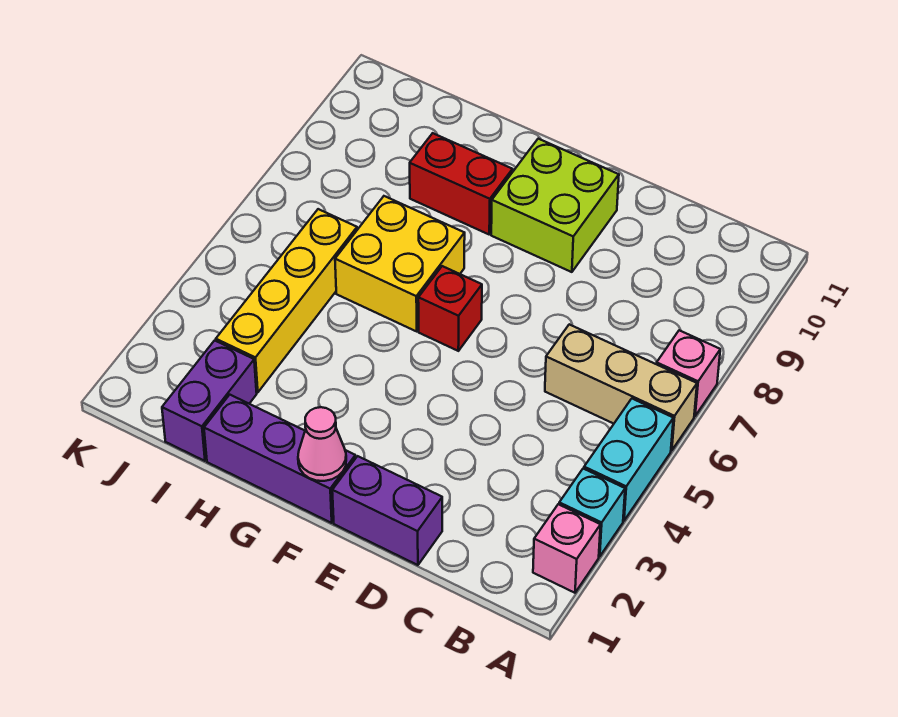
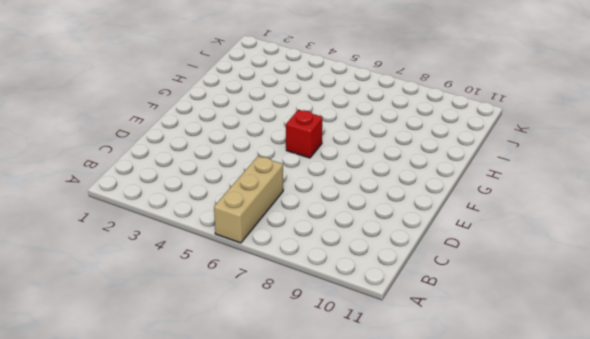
none -> pink 1x1 brick [533,504,600,593]
none -> cyan 1x1 brick [559,469,625,556]
none -> cyan 1x2 brick [584,399,673,521]

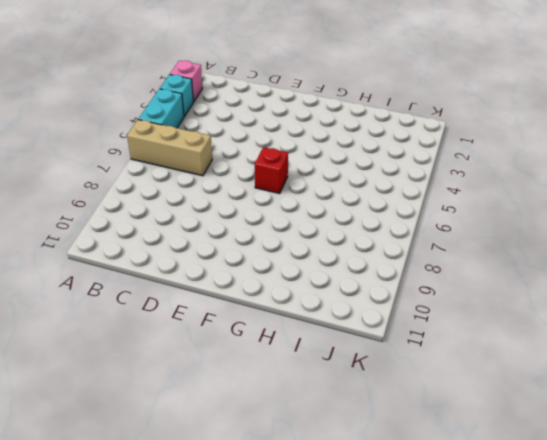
none -> pink 1x1 brick [657,330,720,416]
none -> purple 1x2 brick [332,456,442,565]
none -> lime 2x2 brick [491,139,619,272]

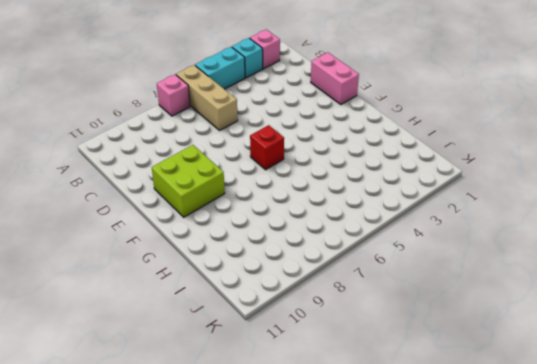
pink 1x2 brick [311,52,359,105] -> purple 1x2 brick [332,456,442,565]
none -> purple 1x3 brick [204,395,356,523]
none -> yellow 2x2 brick [335,196,465,331]
none -> red 1x2 brick [410,133,513,234]

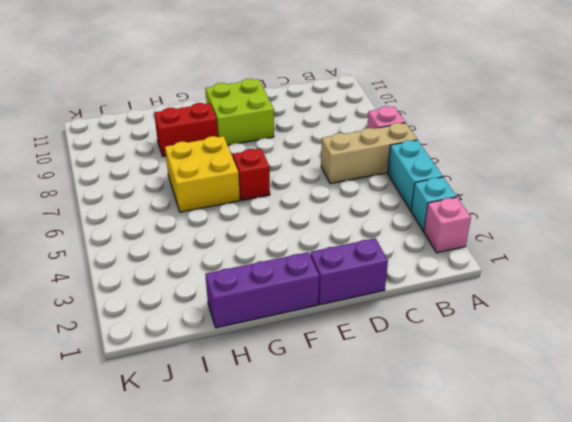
none -> purple 1x2 brick [162,340,257,461]
none -> yellow 1x4 brick [216,209,357,393]
none -> pink 1x1 cone [298,407,346,481]

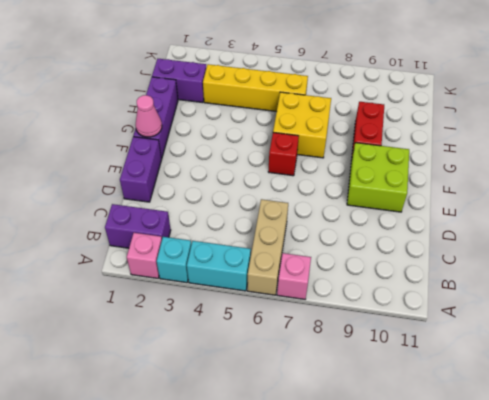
purple 1x2 brick [105,204,171,248] -> none

